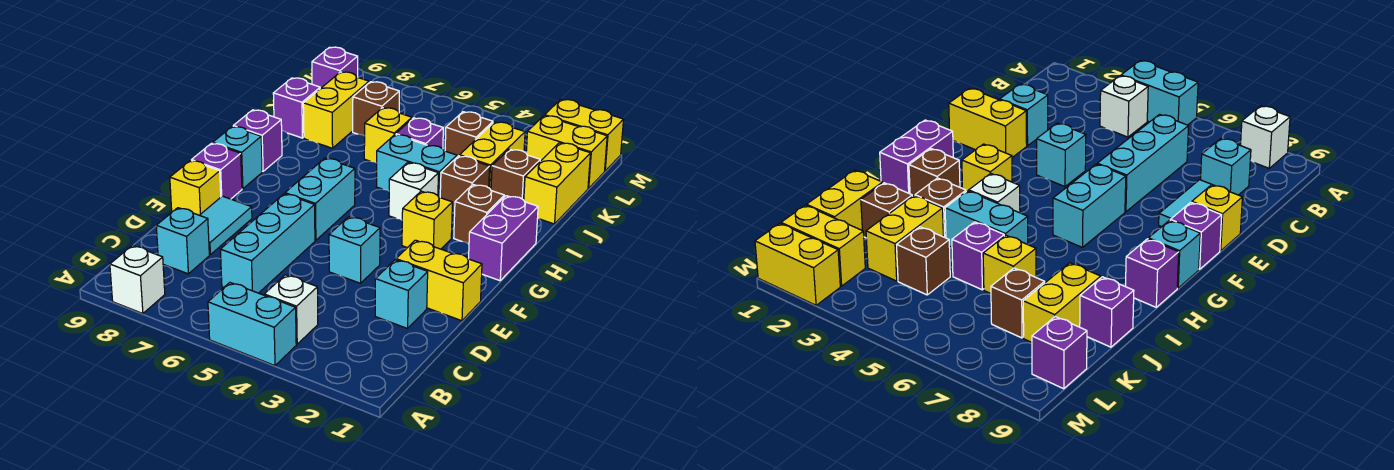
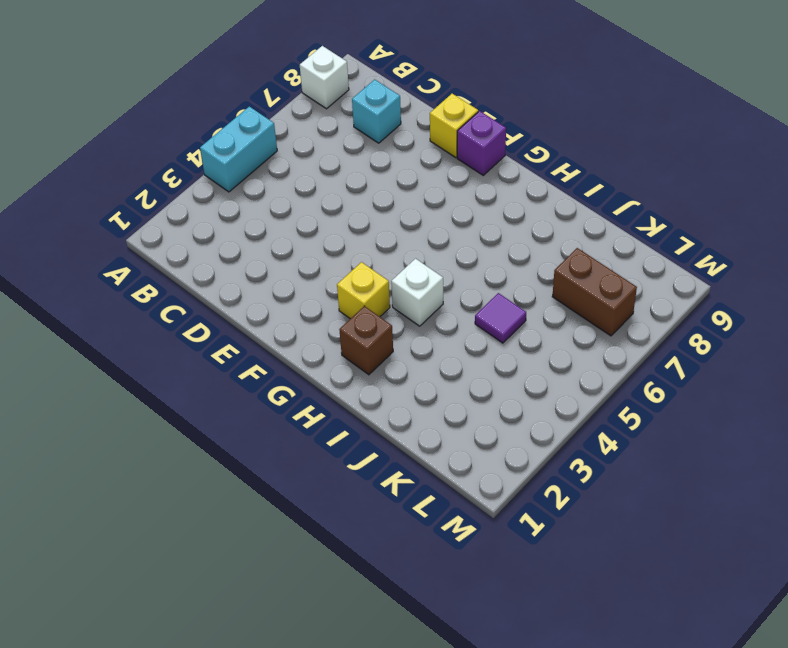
purple 1x1 tile [475,293,526,343] -> purple 1x1 brick [396,118,443,149]
brown 1x2 brick [552,248,637,336] -> brown 1x1 brick [353,82,399,136]
none -> white 1x1 brick [264,275,318,344]
none -> cyan 1x3 brick [220,194,315,293]
none -> cyan 1x1 brick [375,260,428,329]
none -> cyan 1x2 tile [200,196,252,255]

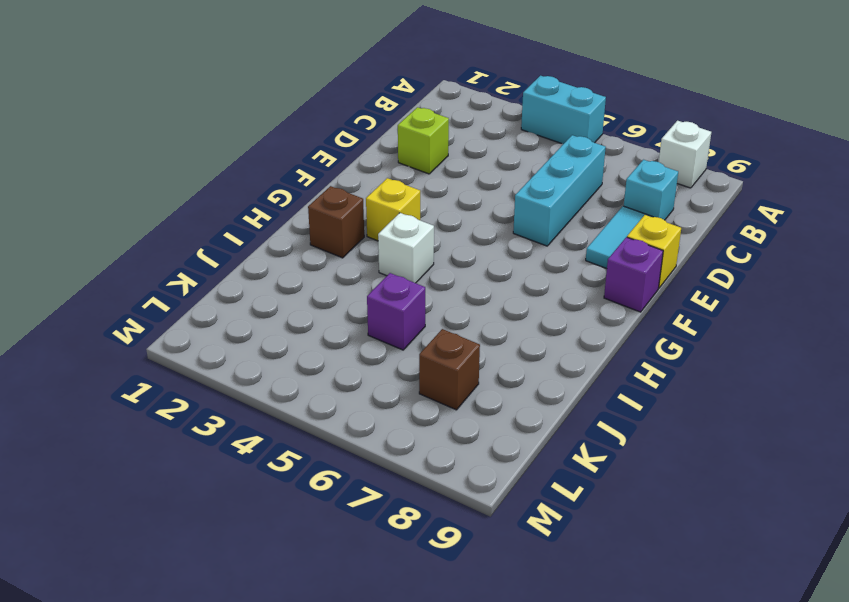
lime 1x1 brick [398,107,449,174] -> cyan 1x1 brick [375,260,428,329]
none -> white 1x1 brick [264,275,318,344]
none -> yellow 1x2 brick [396,240,482,321]
none -> cyan 1x1 brick [329,217,380,283]
none -> cyan 1x2 brick [285,158,355,240]

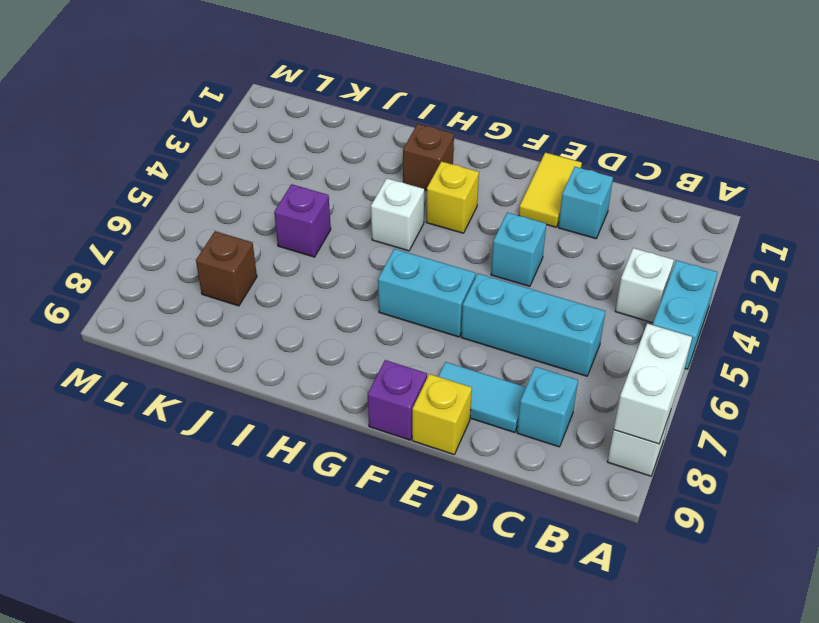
white 1x2 brick [614,324,692,444] -> none
yellow 1x2 tile [519,153,582,227] -> yellow 1x2 brick [396,240,482,321]
none -> purple 1x2 brick [469,196,538,281]
none -> cyan 1x1 brick [213,126,262,189]
none -> purple 1x1 brick [233,110,282,171]
none -> brown 1x1 brick [440,156,490,214]

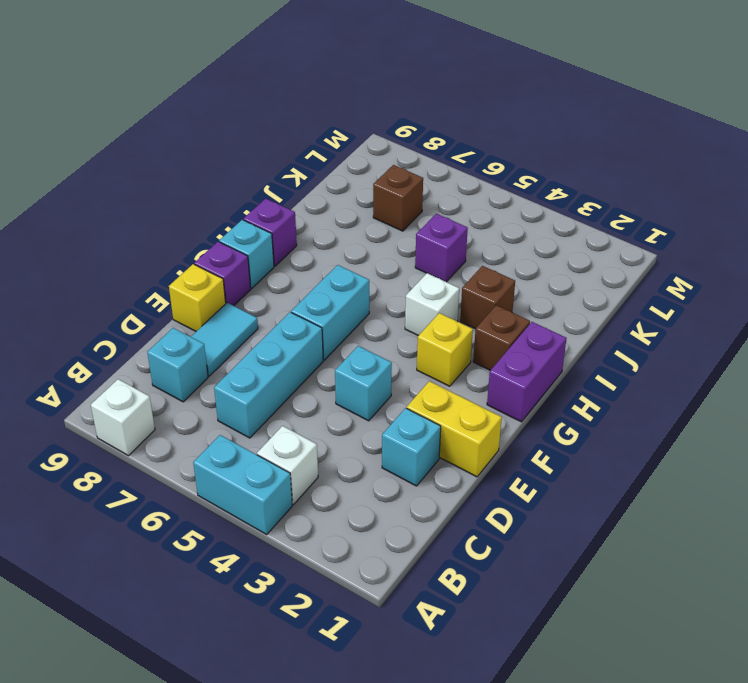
none -> cyan 1x2 brick [376,135,457,197]
none -> yellow 1x2 brick [524,143,591,224]
none -> brown 1x1 brick [491,149,540,200]
none -> yellow 1x2 brick [460,122,525,190]

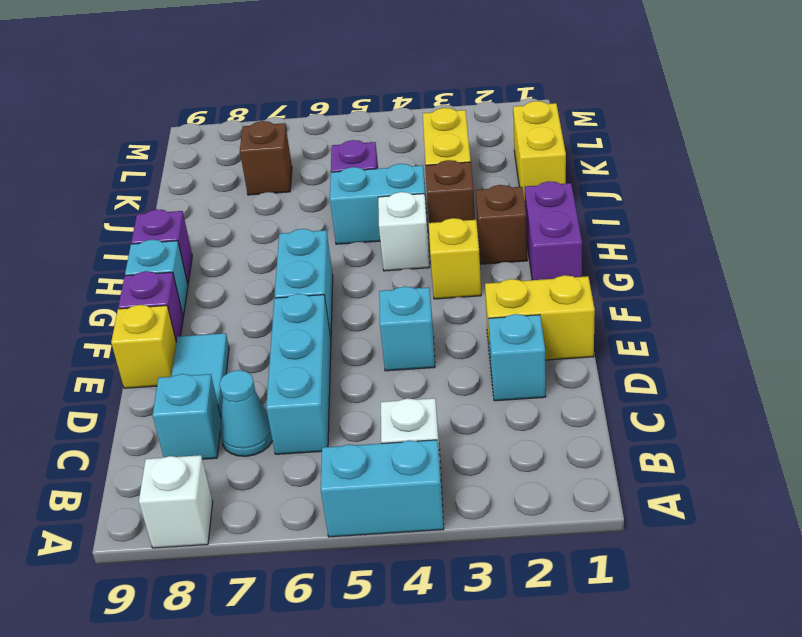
cyan 1x1 cone [220,370,272,456] -> none
none -> brown 1x1 brick [491,149,540,200]
none -> yellow 1x1 brick [364,108,412,163]
none -> yellow 1x2 brick [303,72,369,148]
none -> purple 1x1 brick [273,78,320,138]

